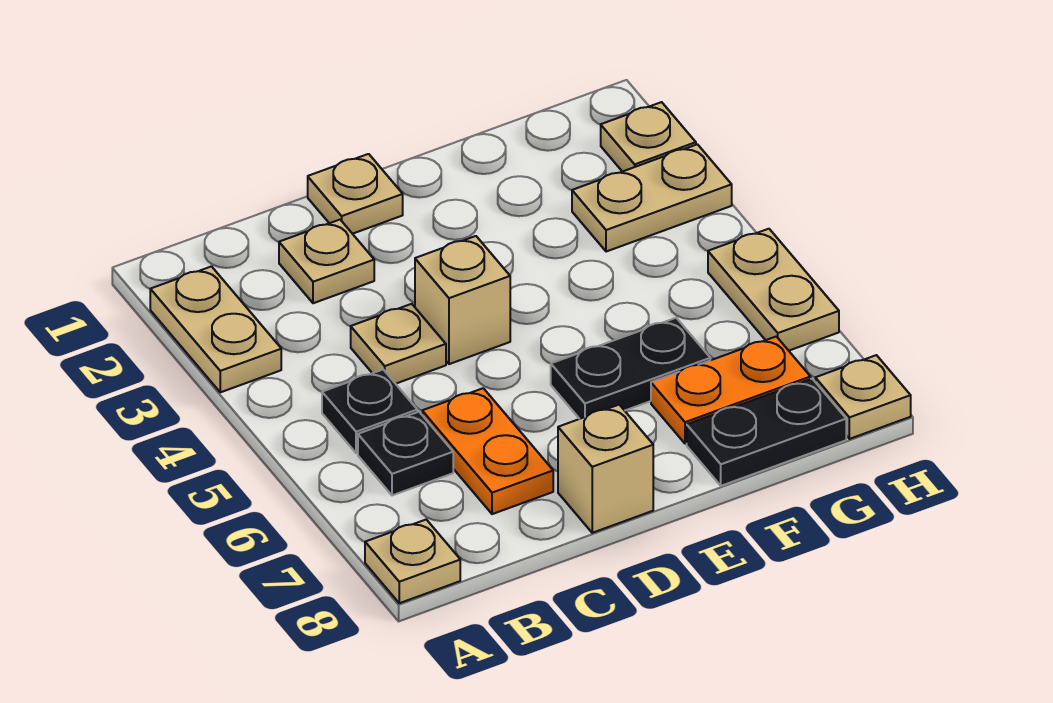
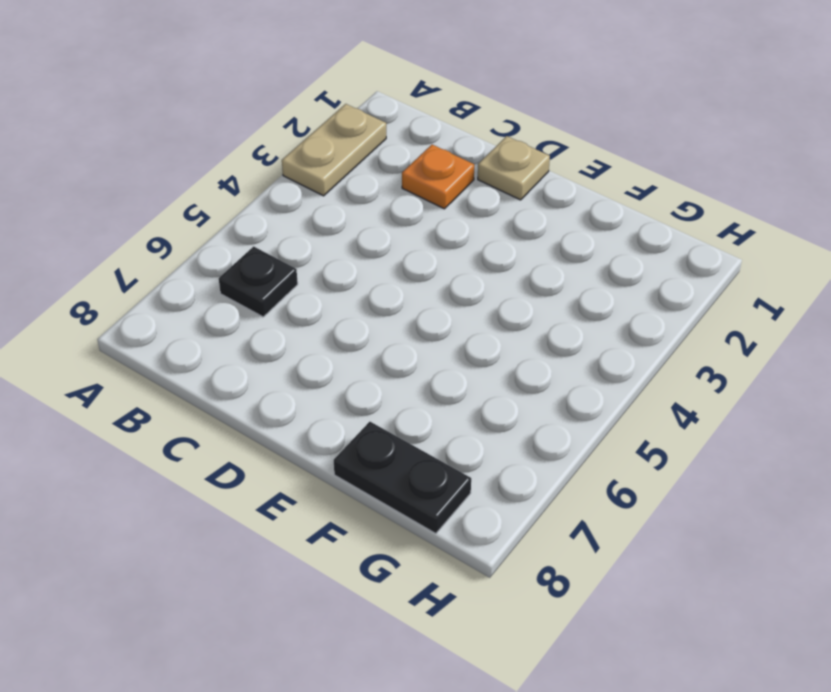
orange 1x1 plate [402,145,474,209] -> tan 1x1 plate [279,220,374,303]
none -> tan 1x1 plate [365,520,460,603]
none -> black 1x1 plate [322,370,417,453]
none -> tan 1x1 plate [351,304,446,384]

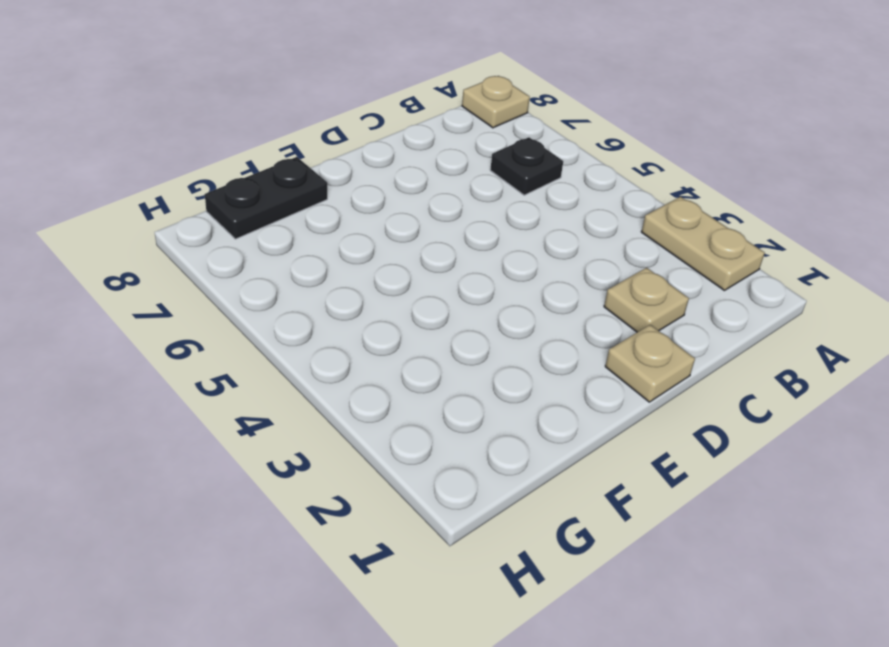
none -> black 1x1 plate [322,370,417,453]
none -> tan 1x1 plate [351,304,446,384]
none -> orange 1x2 plate [422,388,553,514]

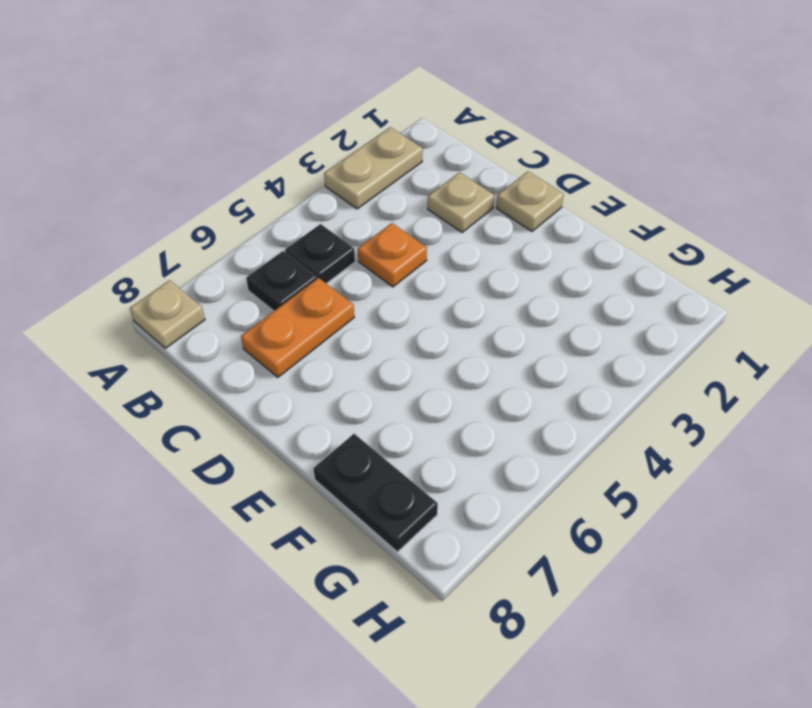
orange 1x1 plate [358,223,427,287] -> tan 1x1 plate [351,304,446,384]
none -> tan 1x1 brick [415,236,510,364]
none -> tan 1x1 brick [558,405,653,533]
none -> black 1x2 plate [551,318,710,419]

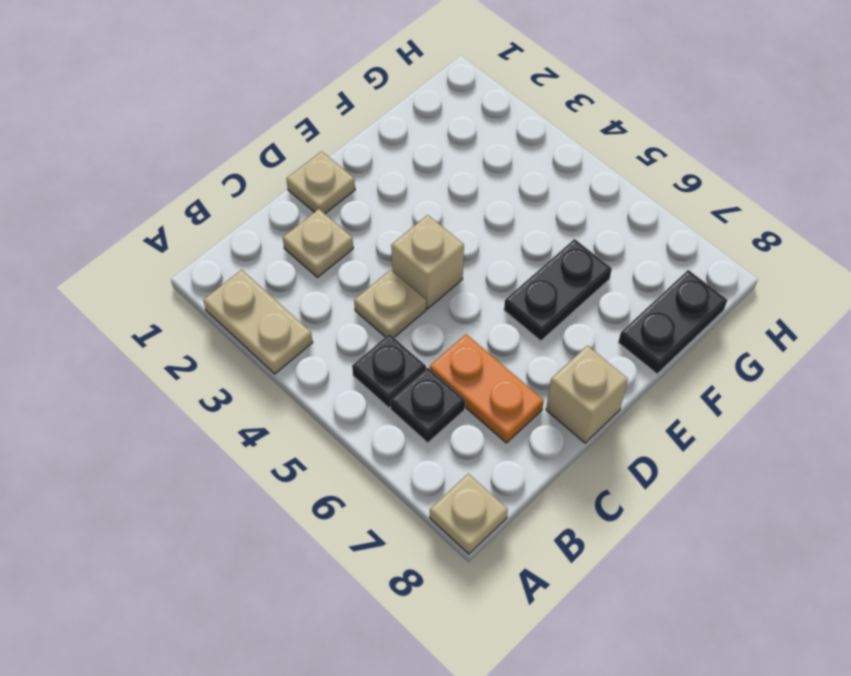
none -> orange 1x2 plate [651,336,811,444]
none -> tan 1x2 plate [572,144,732,252]
none -> tan 1x1 plate [601,102,696,172]

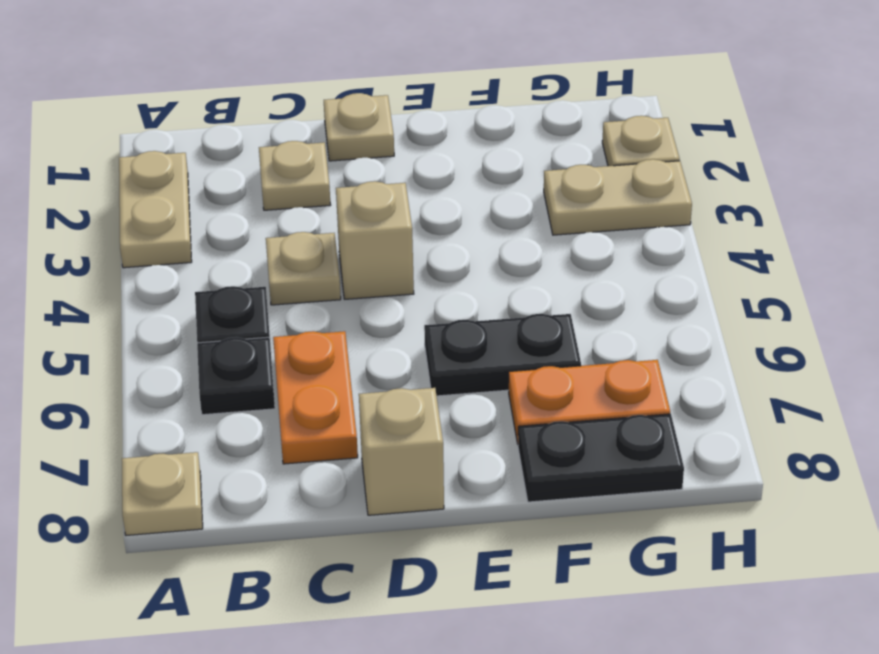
none -> tan 1x2 plate [708,229,839,351]
none -> tan 1x1 plate [815,355,911,439]

